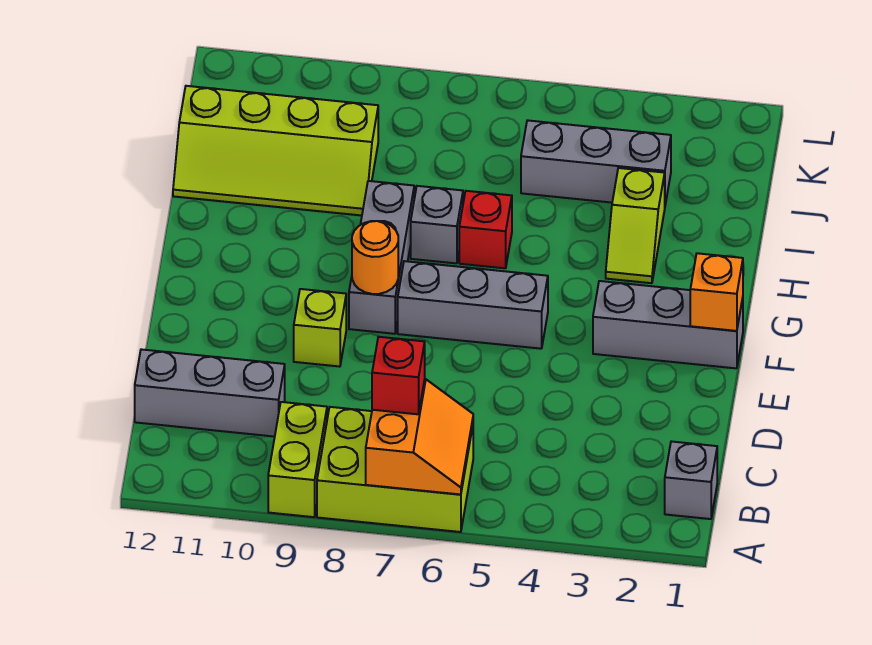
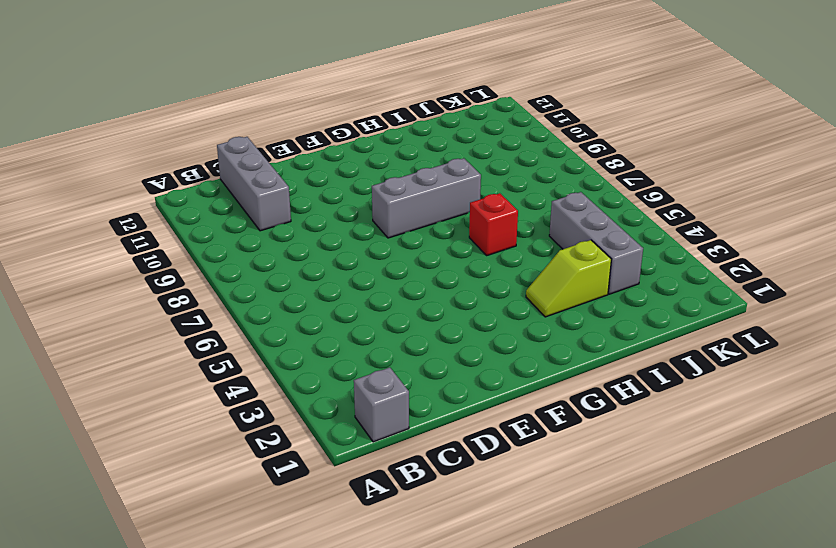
none -> lime 2x3 brick [317,407,473,532]
none -> lime 1x2 brick [268,402,327,517]
none -> lime 1x1 brick [294,289,346,367]

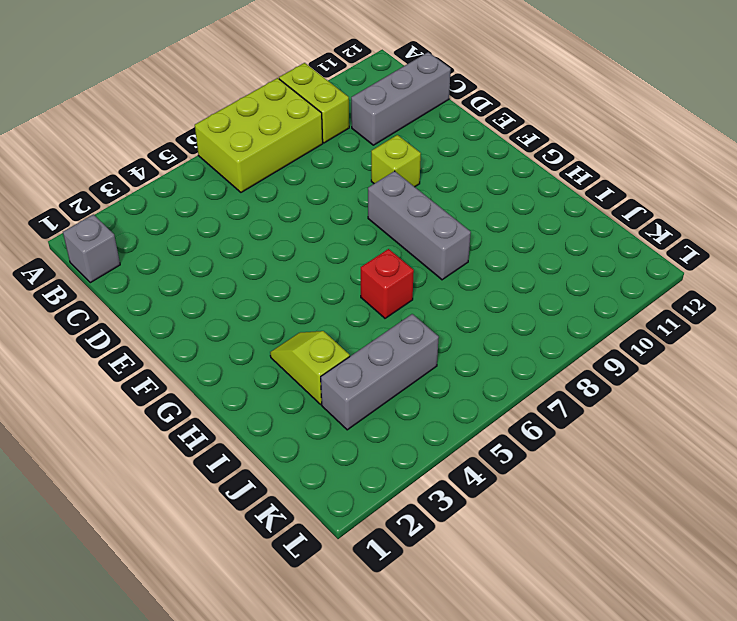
none -> grey 1x3 brick [593,281,743,368]
none -> grey 1x3 brick [398,261,548,349]
none -> grey 1x1 brick [411,186,463,263]

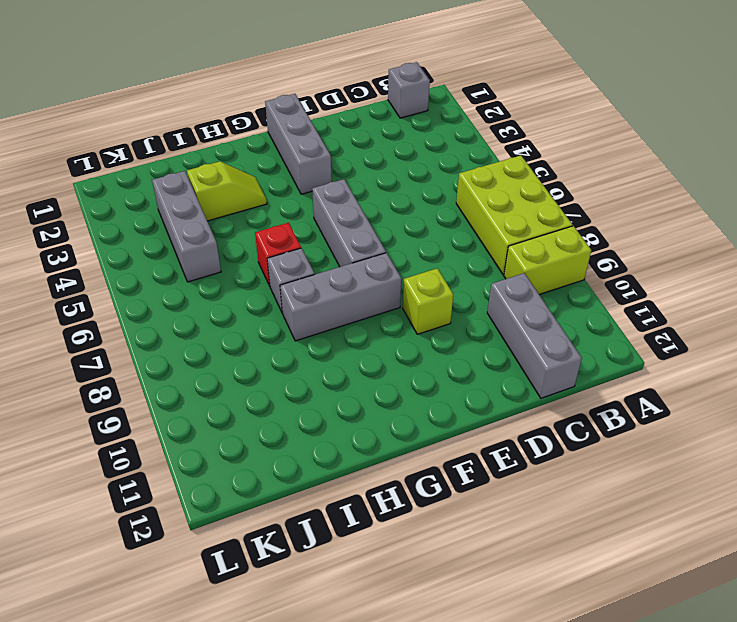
none -> lime 2x4 slope [173,86,378,216]
none -> orange 2x2 slope [366,379,473,494]
none -> orange 1x1 brick [690,253,743,331]

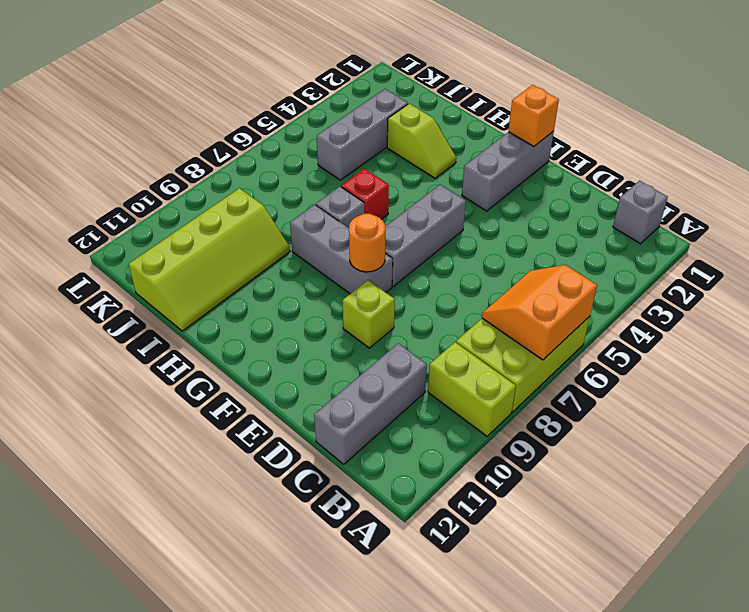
orange 2x2 slope [482,265,597,360] -> orange 2x2 slope turned to [366,379,473,494]
none -> red 1x1 brick [372,337,425,414]

